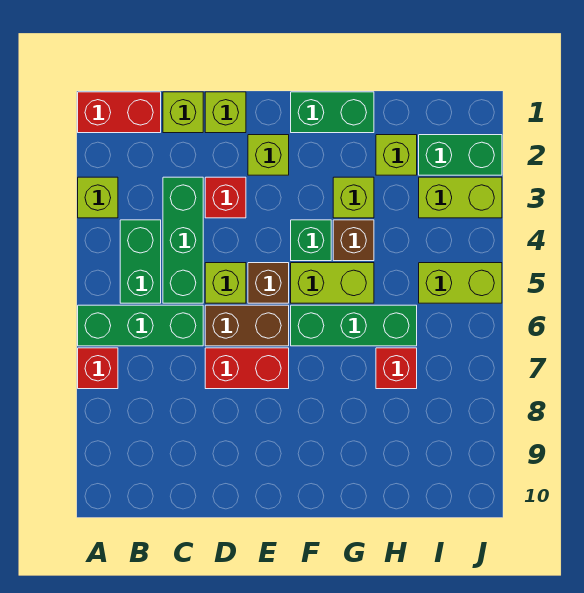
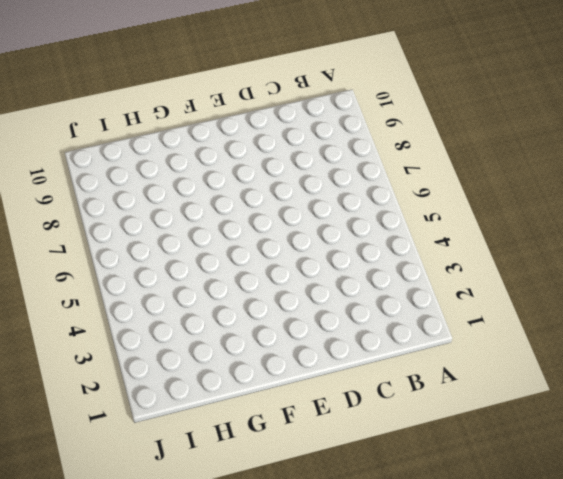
none -> red 1x2 brick [78,92,161,133]
none -> lime 1x1 brick [78,177,118,218]
none -> green 1x3 brick [78,305,203,346]

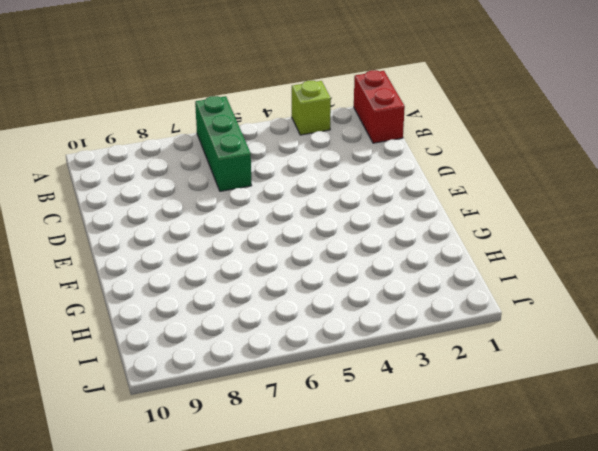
none -> red 1x1 brick [78,348,118,389]
none -> green 1x2 brick [120,220,161,303]
none -> lime 1x1 brick [163,92,203,133]

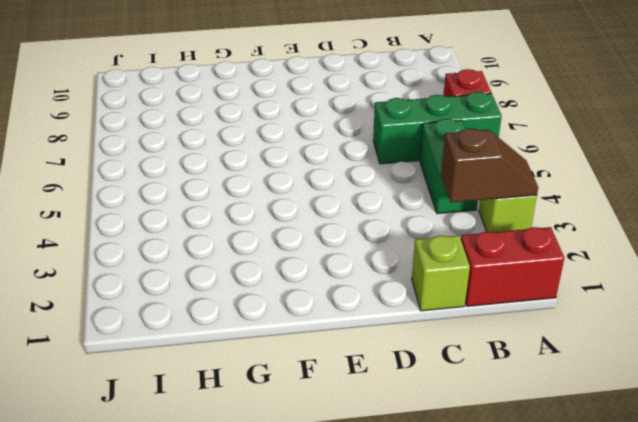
brown 1x2 slope [441,128,538,202] -> none
none -> green 1x3 brick [163,177,203,303]
none -> lime 1x1 brick [205,92,246,133]
none -> red 1x1 brick [205,177,246,218]

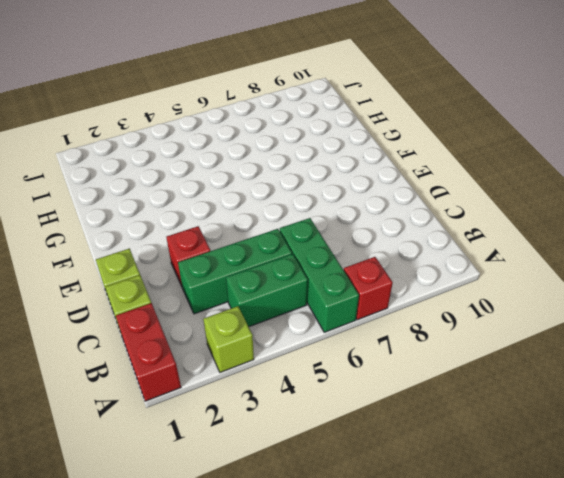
none -> lime 1x1 brick [205,263,246,303]
none -> brown 1x2 brick [205,305,289,346]
none -> red 1x2 brick [205,348,289,389]

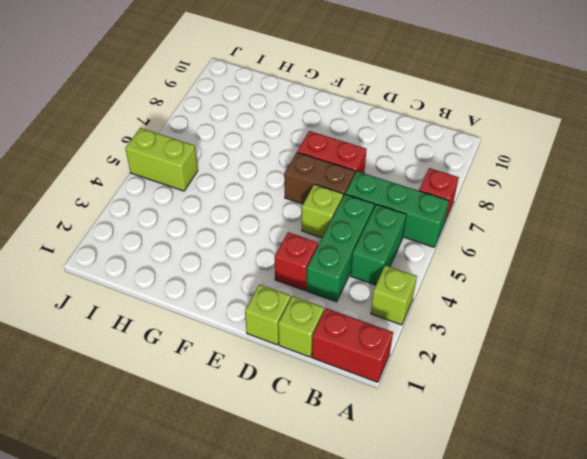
none -> lime 1x1 brick [248,135,289,175]
none -> brown 1x1 brick [248,263,289,303]
none -> green 1x2 brick [291,92,374,133]

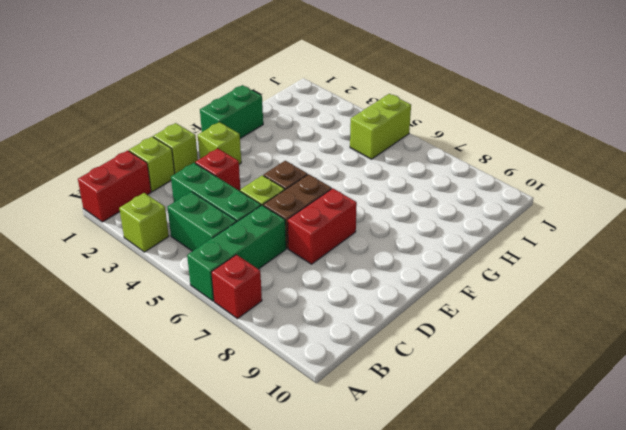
none -> green 1x1 brick [291,220,331,261]
none -> lime 1x2 brick [291,263,374,303]
none -> green 1x3 brick [291,305,417,346]

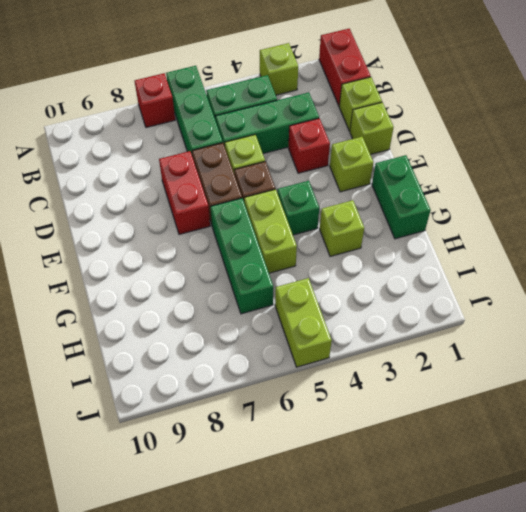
none -> brown 1x1 brick [333,220,374,261]
none -> lime 1x1 brick [376,135,417,175]
none -> red 1x1 brick [376,348,417,389]

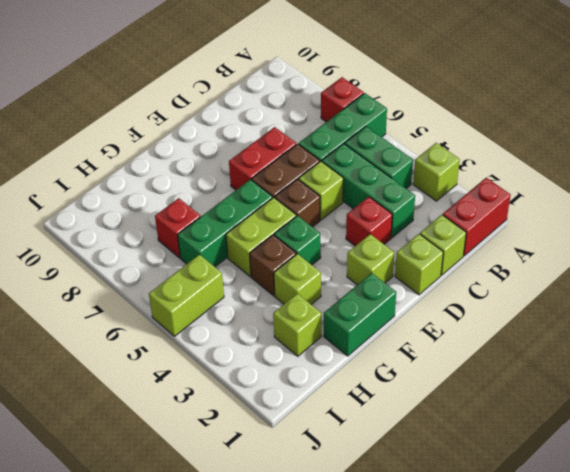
none -> green 1x2 brick [419,135,502,175]
none -> lime 1x2 brick [419,177,502,218]

